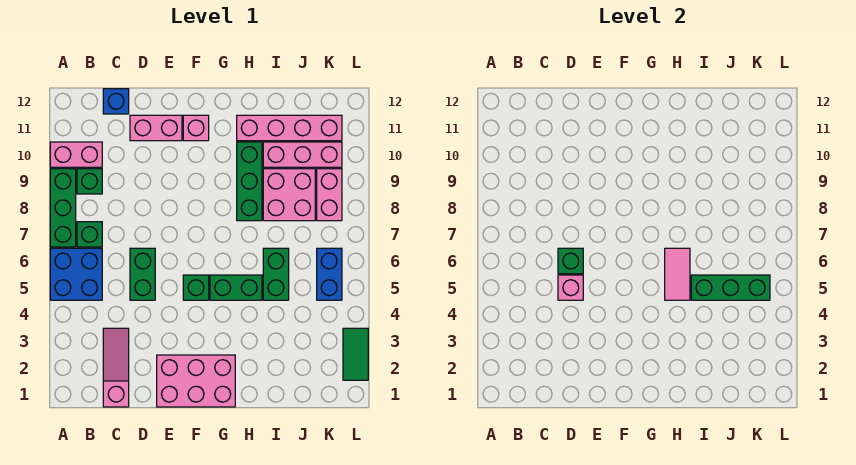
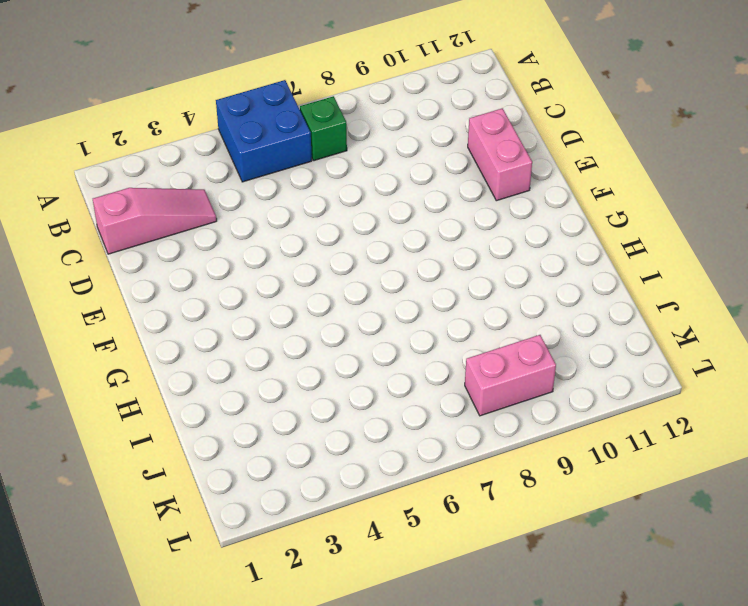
none -> green 1x3 brick [50,169,76,247]
none -> pink 1x2 brick [50,142,102,167]
none -> green 1x1 brick [77,169,102,194]

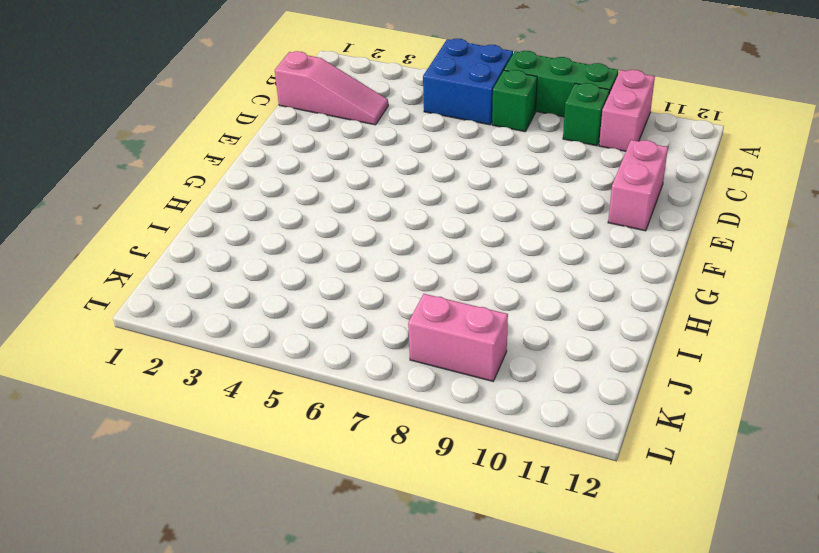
none -> blue 1x1 brick [103,89,129,114]
none -> green 1x2 brick [130,248,155,300]
none -> pink 2x3 brick [157,355,235,407]

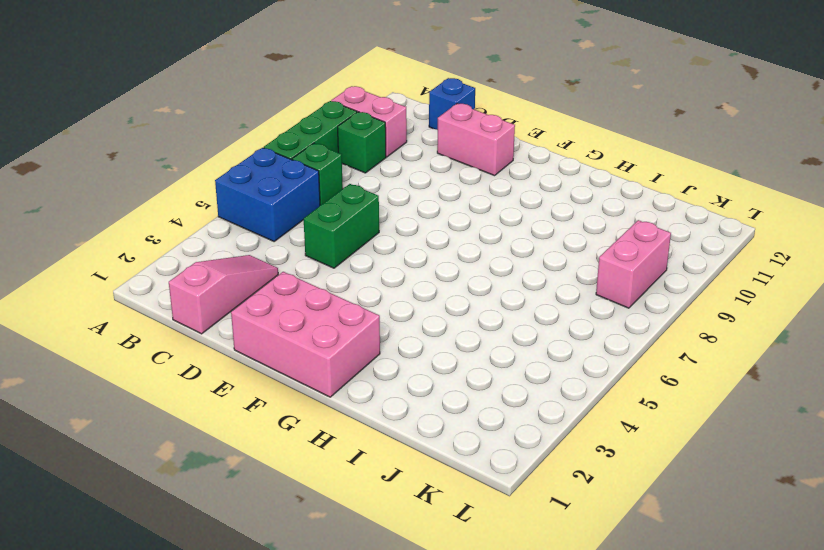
none -> green 1x1 brick [183,275,209,300]
none -> pink 1x1 brick [183,115,209,141]
none -> green 1x2 brick [210,275,262,300]

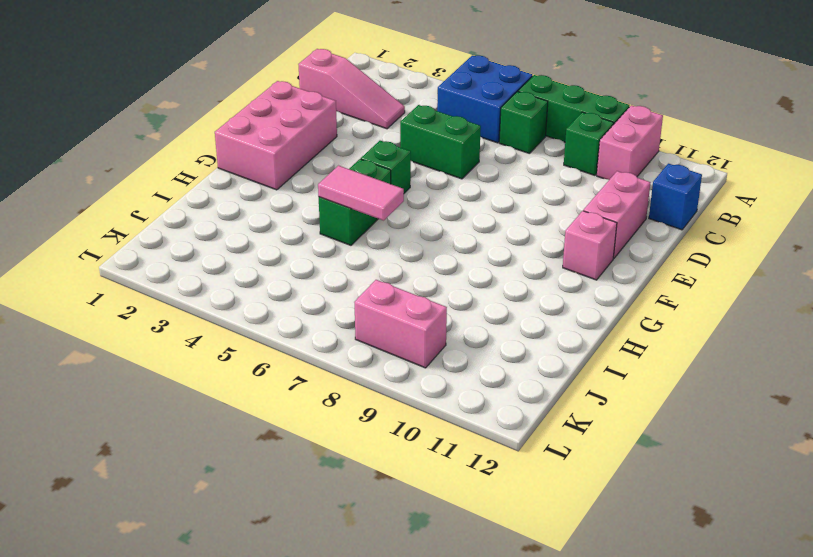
none -> green 1x3 brick [237,142,262,221]
none -> pink 1x4 brick [237,115,342,141]
none -> green 1x2 brick [263,248,289,300]

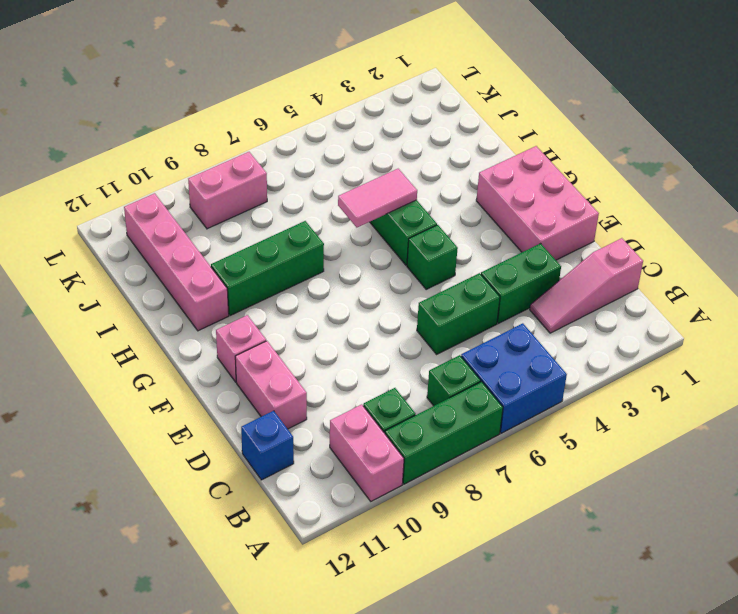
green 1x2 brick [481,243,561,323] -> green 1x2 brick moved to [263,248,289,300]
none -> pink 2x2 brick [263,169,315,221]
none -> pink 1x3 brick [263,142,342,167]
none -> blue 1x2 brick [317,248,342,300]

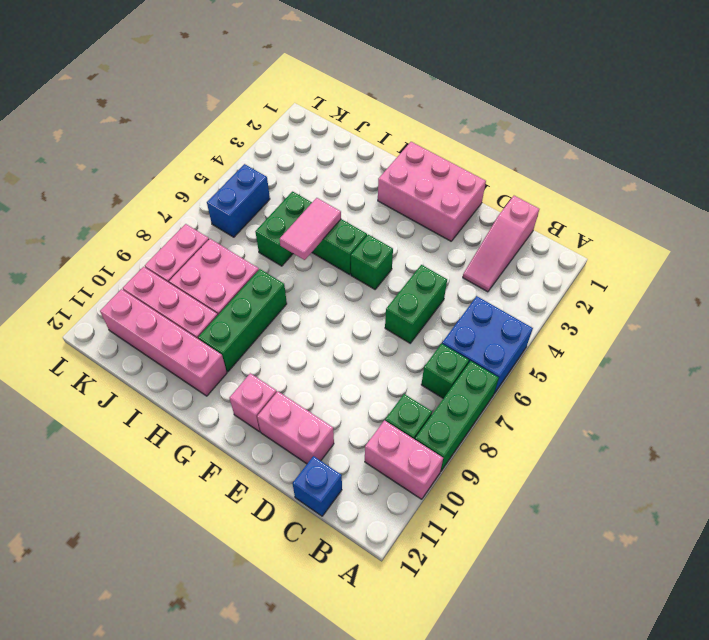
none -> green 1x2 tile [343,328,368,380]
none -> pink 1x1 brick [558,275,583,300]
none -> green 1x1 brick [558,248,583,274]

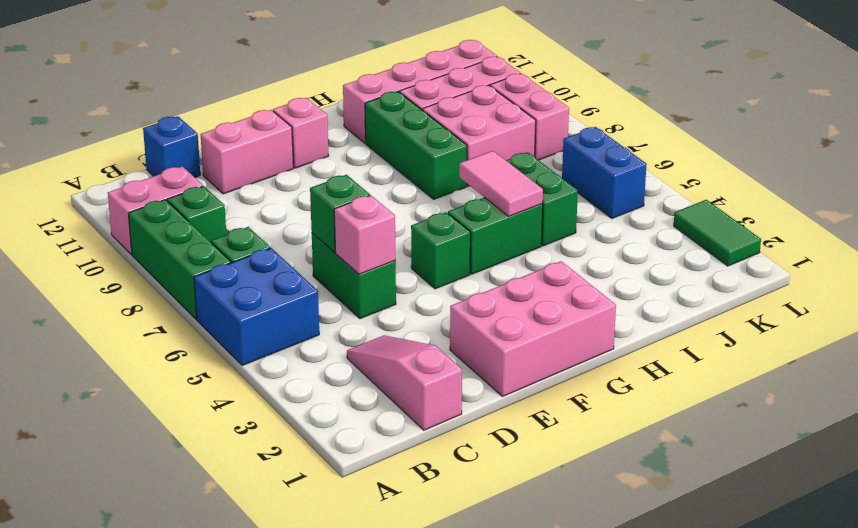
none -> green 1x3 brick [691,275,770,300]

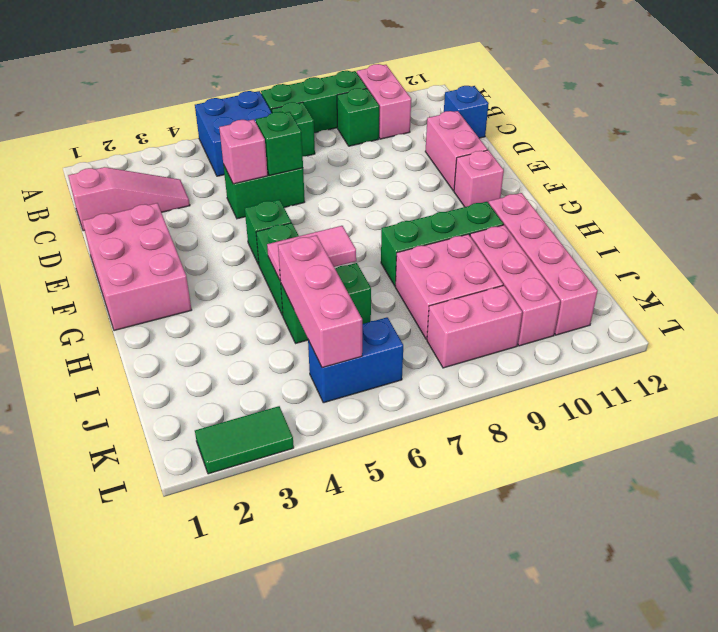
pink 1x3 brick [278,235,362,368] -> green 1x3 brick [691,275,770,300]

